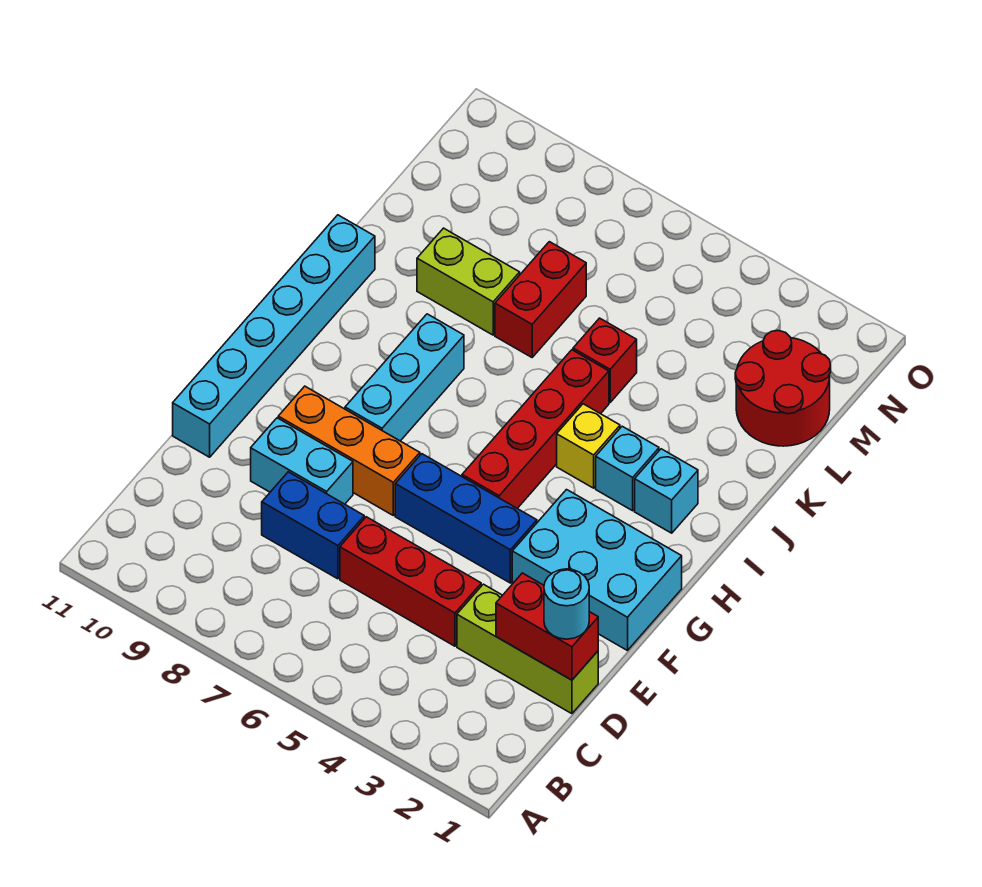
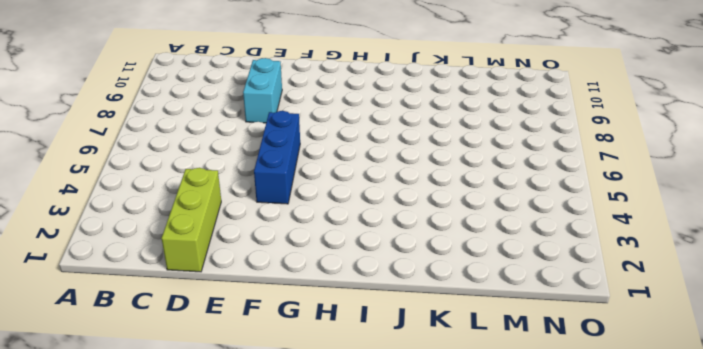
none -> red 1x3 brick [340,517,481,646]
none -> blue 1x2 brick [262,472,364,579]
none -> cyan 1x6 brick [173,215,375,457]

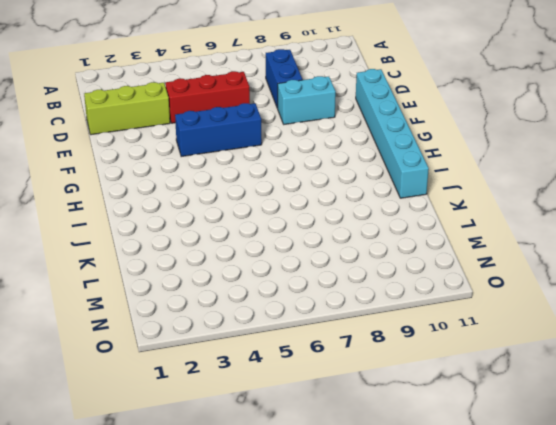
blue 1x2 brick [266,49,303,108] -> blue 1x2 brick turned to [262,472,364,579]
none -> cyan 2x3 brick [512,490,682,651]
none -> orange 1x3 brick [278,386,420,515]
none -> red 1x4 brick [462,350,609,508]

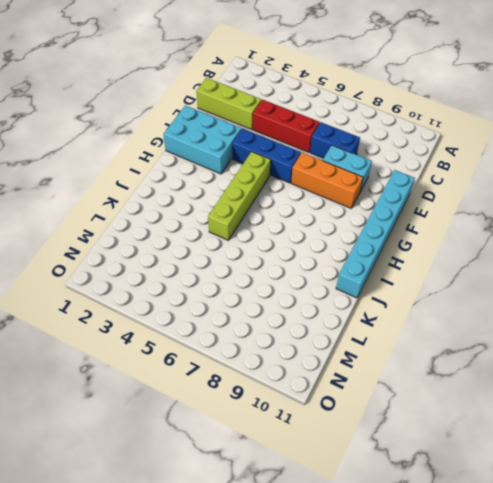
lime 1x4 brick [208,152,271,240] -> red 1x4 brick [462,350,609,508]
none -> cyan 1x3 brick [345,314,464,441]
none -> cyan 1x1 brick [635,449,698,533]
none -> cyan 1x1 brick [596,426,659,511]

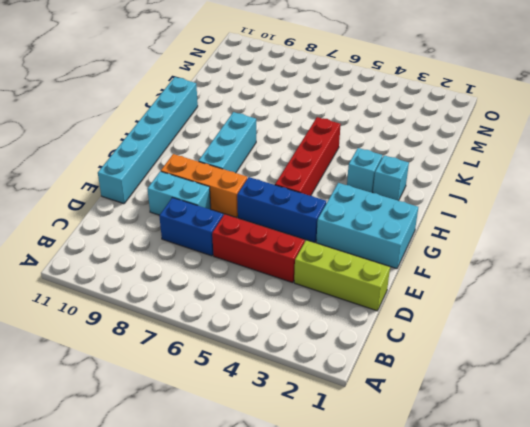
none -> yellow 1x1 brick [557,404,620,488]
none -> red 1x1 brick [573,318,637,402]
none -> red 1x2 brick [495,242,586,357]

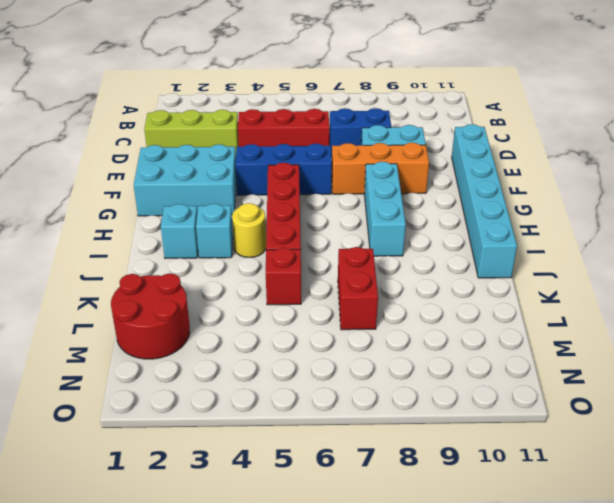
yellow 1x1 round brick [232,203,266,258] -> yellow 1x1 brick [557,404,620,488]
none -> lime 1x2 brick [417,228,520,335]
none -> red 1x2 brick [496,573,598,680]
none -> cyan 1x1 round brick [544,569,589,639]

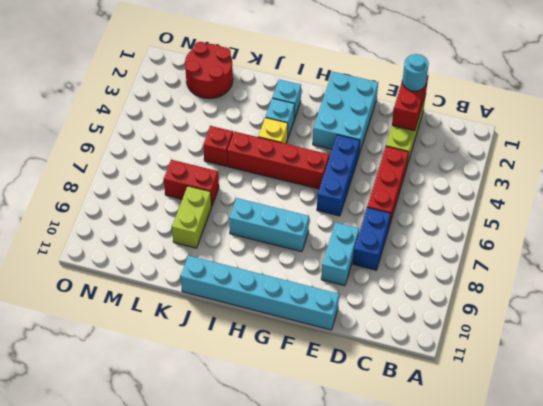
none -> orange 1x3 brick [278,386,420,515]

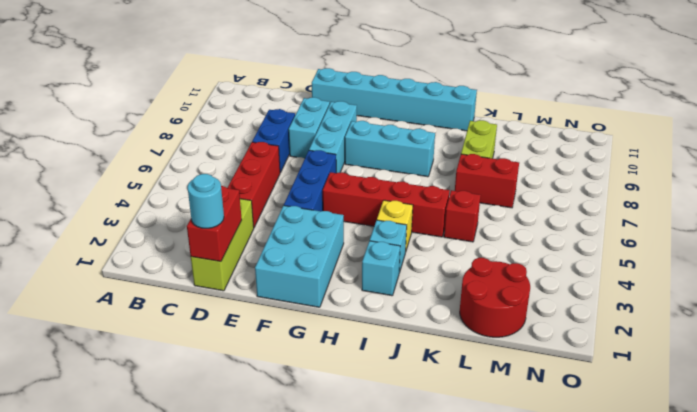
cyan 1x3 brick [309,101,357,173] -> orange 1x3 brick [278,386,420,515]

